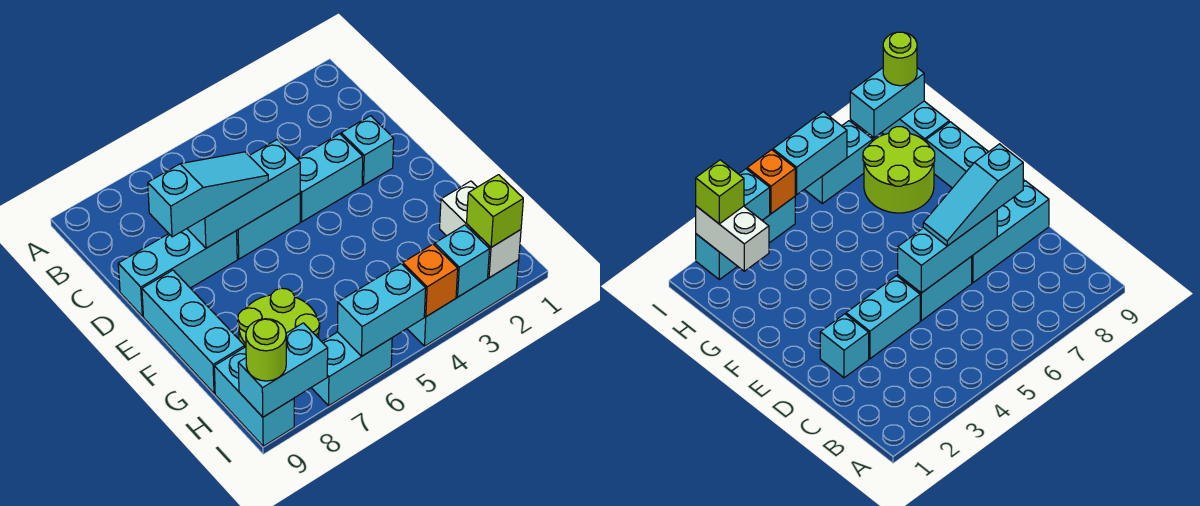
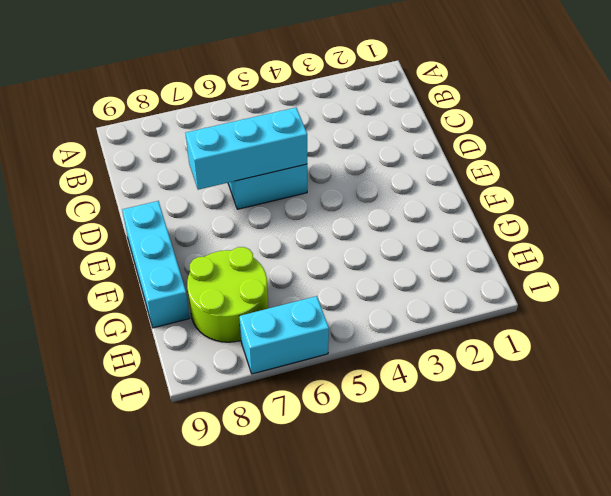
none -> cyan 1x1 brick [341,116,394,185]
none -> cyan 1x2 brick [297,134,363,222]
none -> cyan 1x3 brick [118,229,237,316]

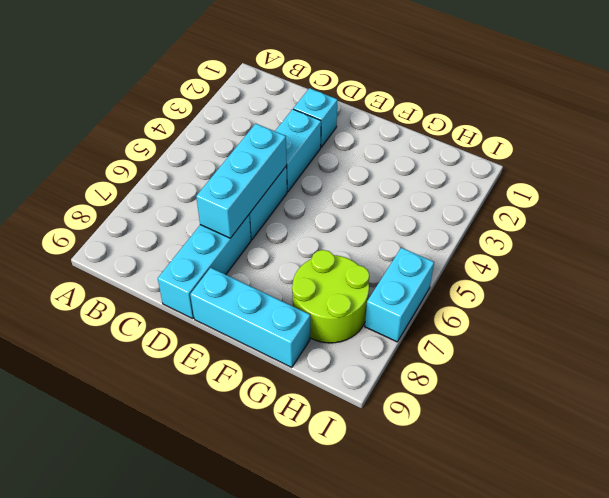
none -> cyan 1x2 brick [214,347,294,446]
none -> cyan 1x3 brick [407,260,519,346]
none -> white 1x2 brick [440,181,521,278]

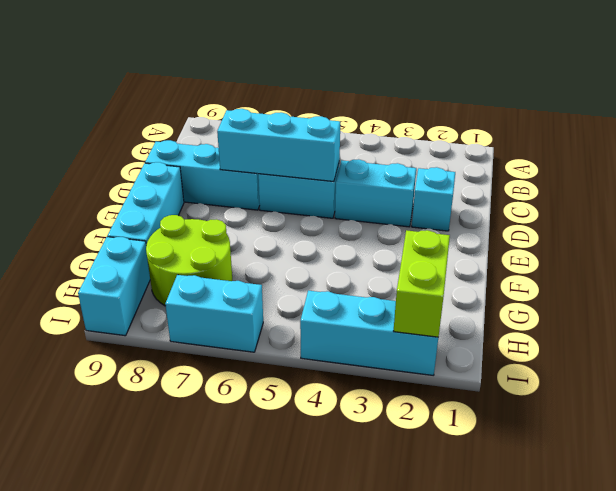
lime 1x2 brick [394,230,450,337] -> white 1x2 brick [440,181,521,278]
none -> cyan 1x1 brick [435,225,490,297]
none -> orange 1x1 brick [403,244,458,317]
none -> cyan 1x2 brick [337,264,426,356]

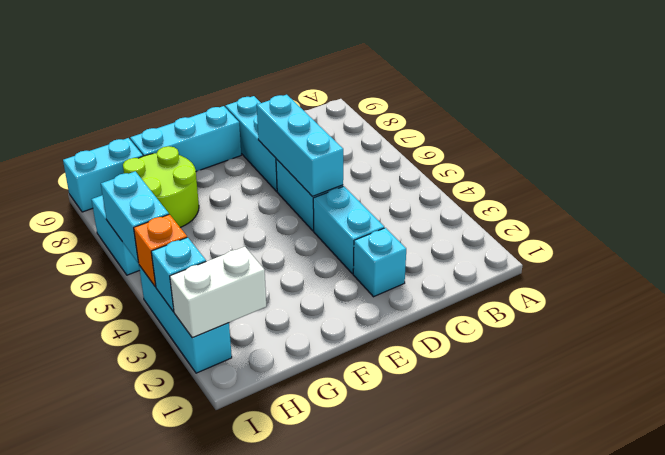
none -> cyan 1x2 brick [238,323,328,417]
none -> cyan 1x3 slope [148,152,268,237]
none -> lime 1x1 brick [467,175,523,247]

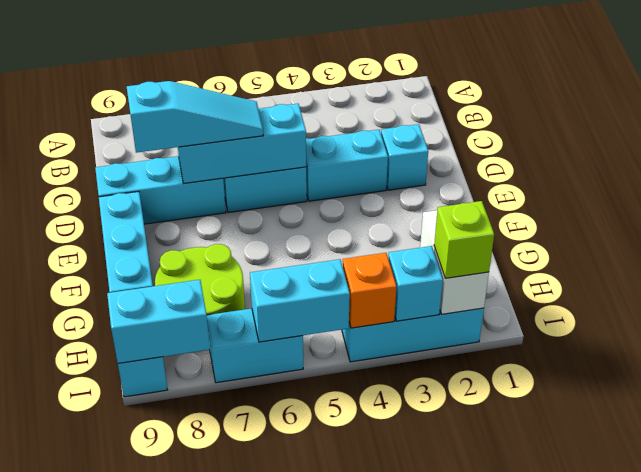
none -> lime 1x1 round brick [246,319,286,381]

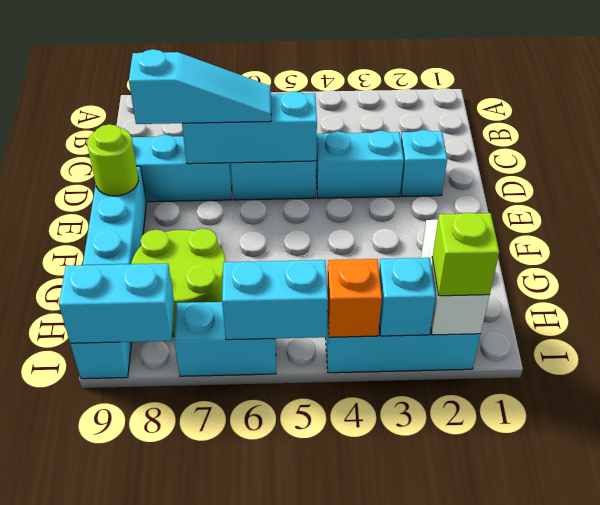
lime 1x1 round brick [87,124,139,196] -> lime 1x1 round brick moved to [246,319,286,381]

